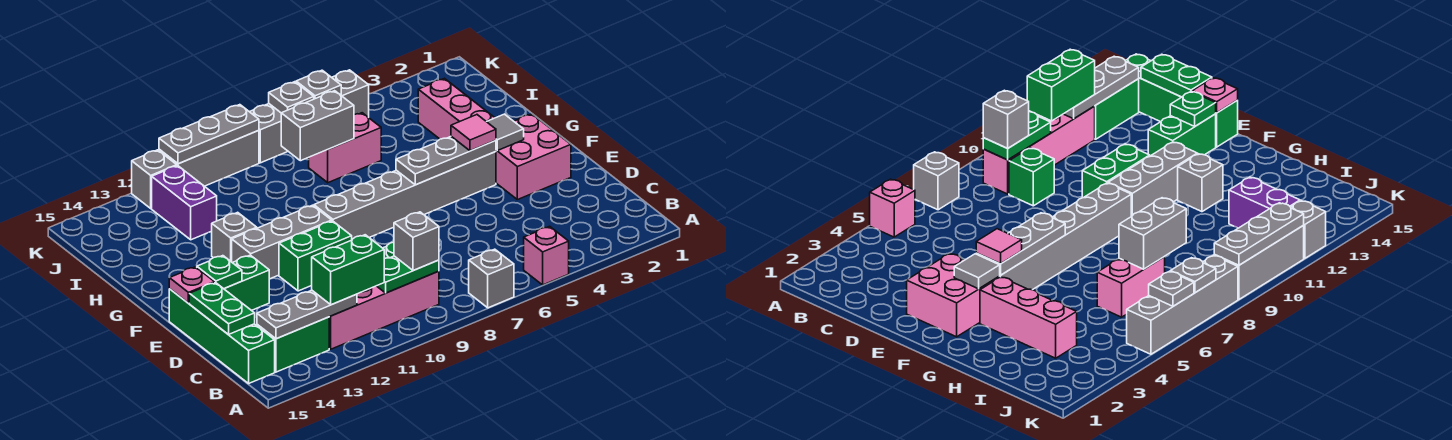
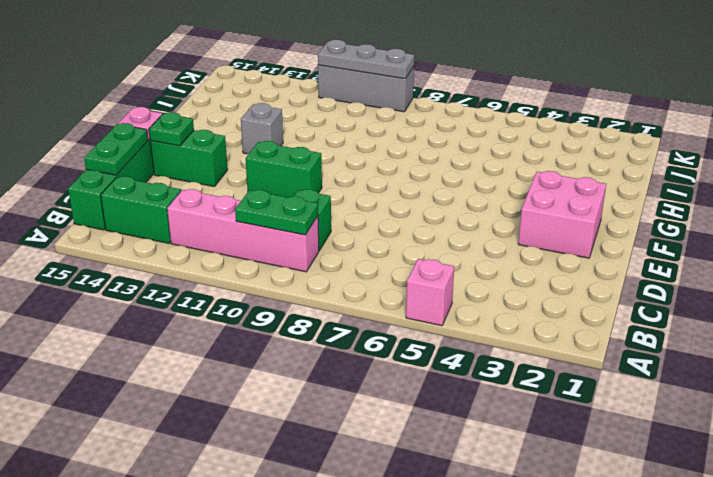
none -> grey 1x1 brick [469,249,514,308]
none -> grey 1x6 brick [314,152,496,239]
none -> grey 1x3 brick [232,205,332,279]
none -> pink 1x3 brick [418,78,495,139]

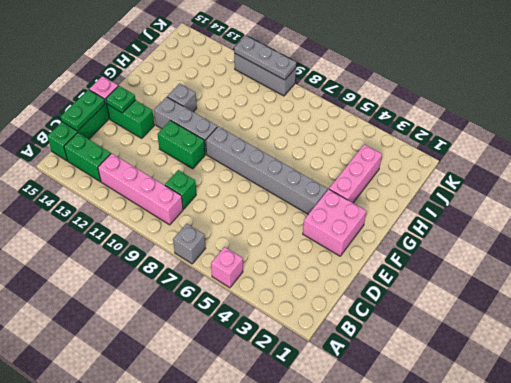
none -> pink 1x2 brick [309,113,381,183]
none -> purple 1x2 brick [152,166,217,240]
none -> grey 1x4 brick [250,70,369,163]
none -> grey 1x1 brick [132,150,177,208]

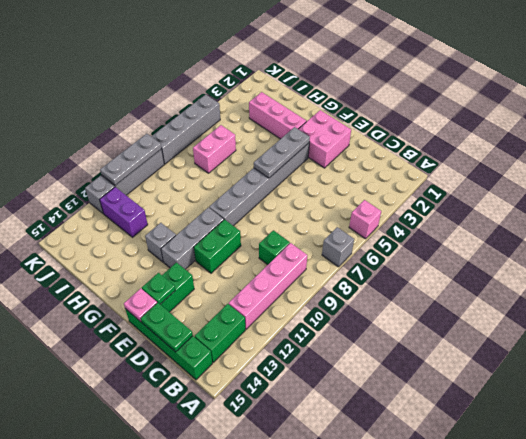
none -> green 1x2 plate [377,256,439,293]
none -> grey 1x3 plate [257,290,357,339]
none -> grey 1x1 tile [487,114,524,151]
none -> grey 1x2 brick [281,91,354,161]

